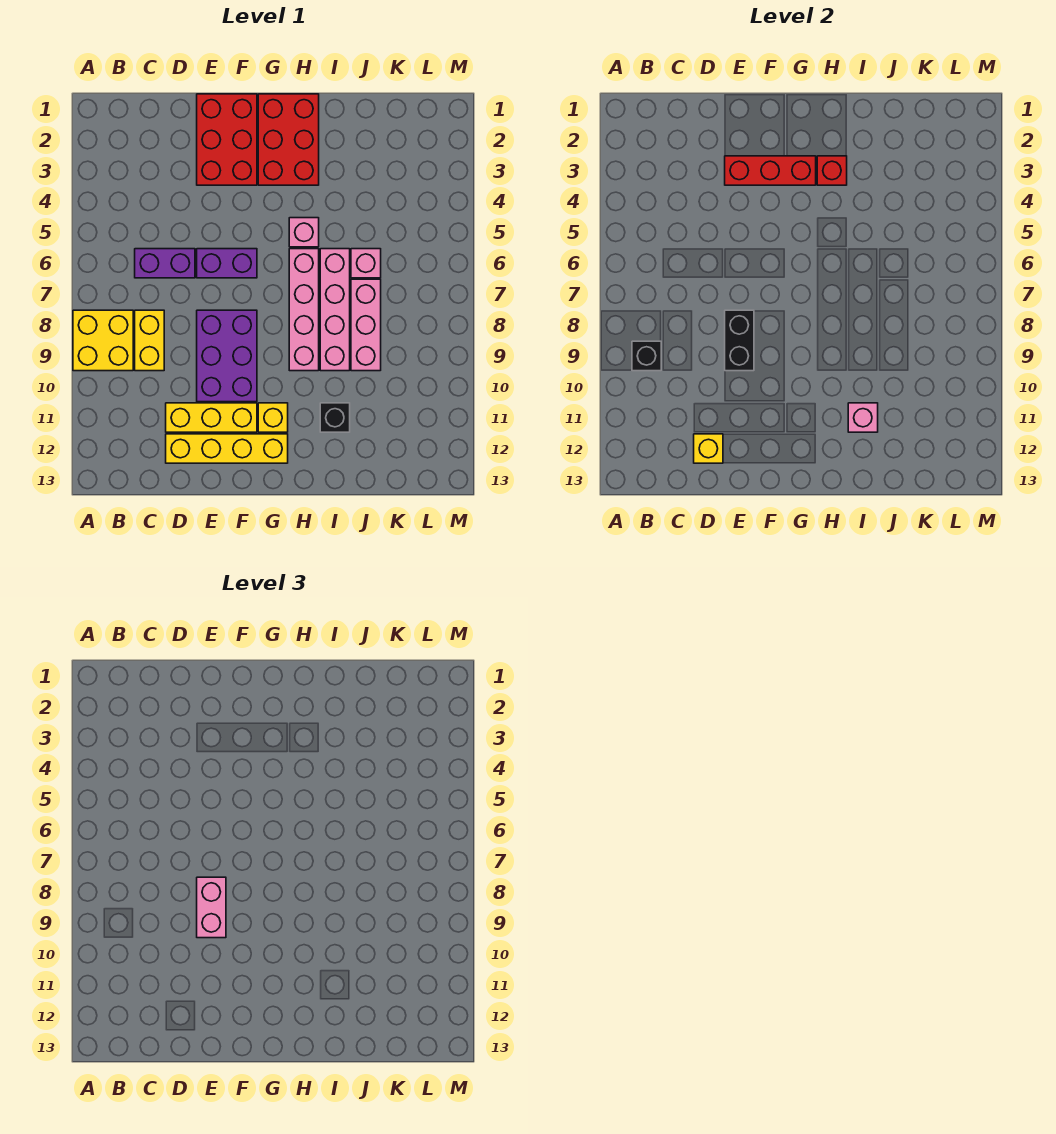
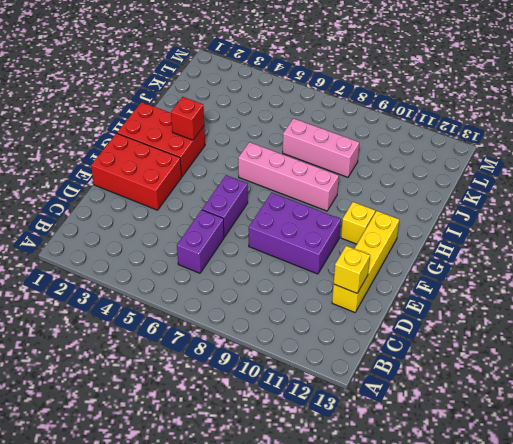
none -> yellow 2x2 brick [73,310,133,371]
none -> yellow 1x2 brick [135,310,164,371]
none -> yellow 1x3 brick [166,403,257,432]

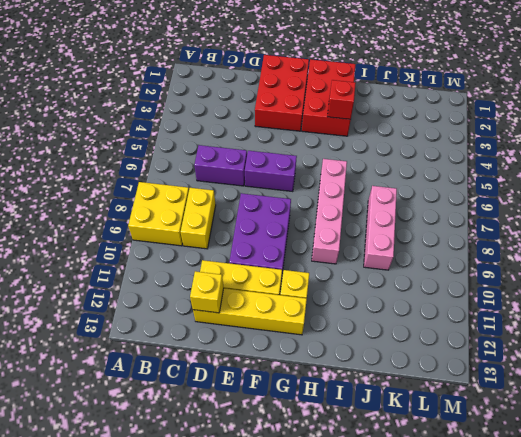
none -> pink 1x1 brick [289,218,319,247]
none -> pink 1x4 brick [320,249,350,371]
none -> black 1x1 brick [320,403,350,432]

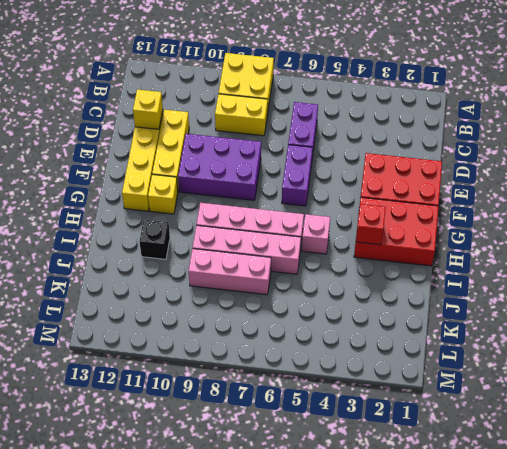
none -> pink 1x1 brick [351,249,381,278]
none -> black 1x1 brick [632,341,661,371]
none -> red 1x3 brick [725,156,816,185]

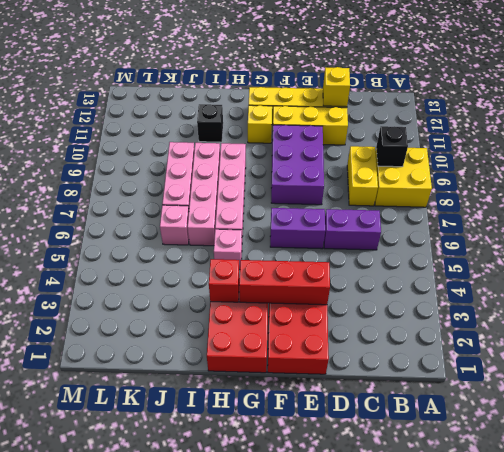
none -> black 1x2 brick [725,310,754,371]
none -> pink 1x1 brick [848,403,878,432]
none -> pink 1x2 brick [197,877,226,938]

